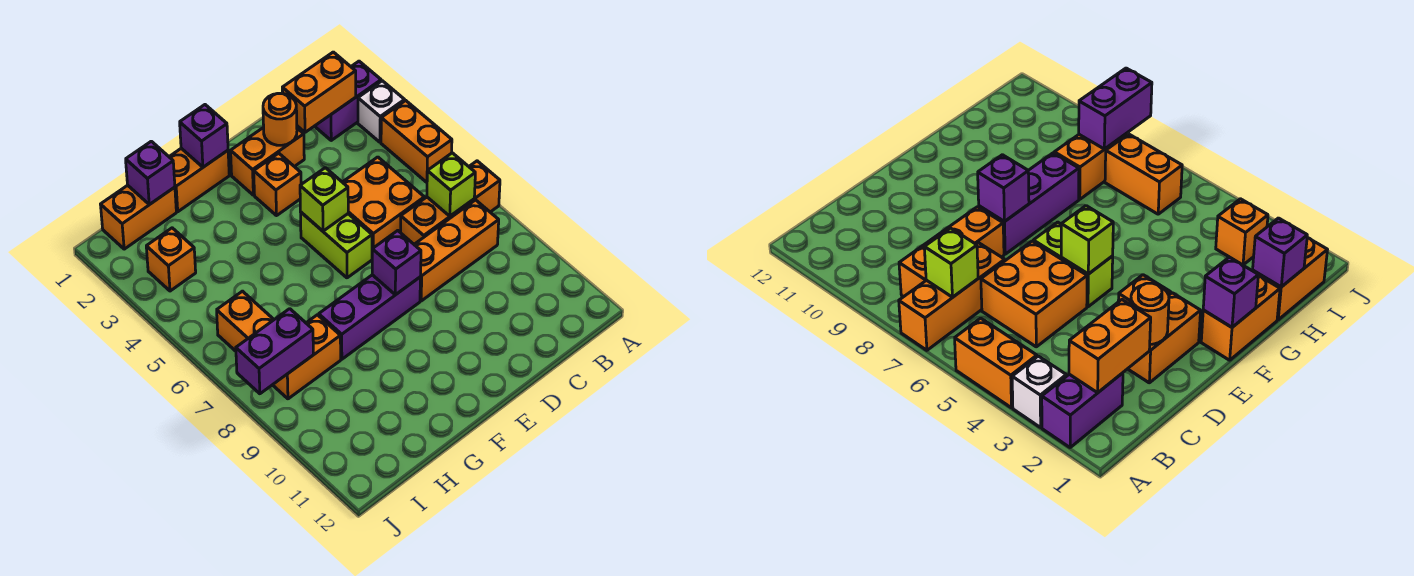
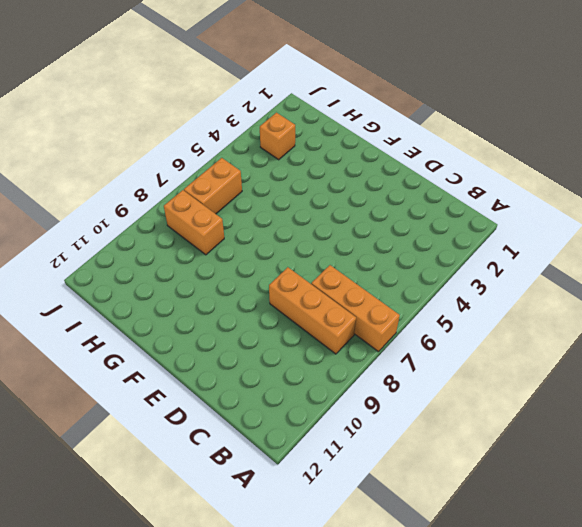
none -> purple 1x2 brick [315,61,381,140]
none -> white 1x1 brick [358,81,405,142]
none -> orange 1x2 brick [381,101,452,182]

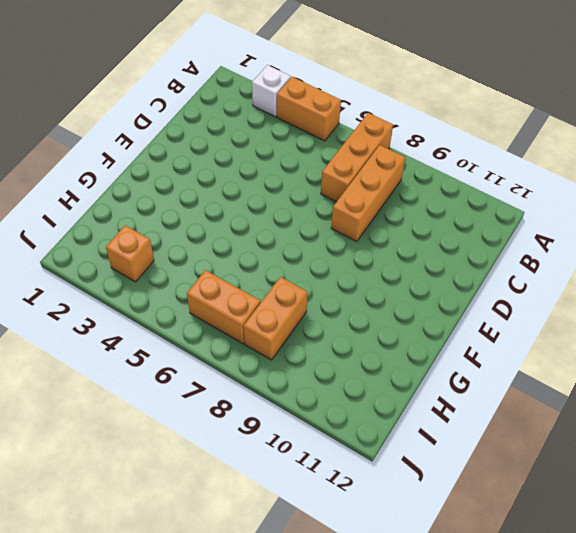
none -> purple 1x2 brick [315,61,381,140]
none -> orange 2x2 brick [343,157,424,249]
none -> orange 1x2 brick [231,127,304,195]

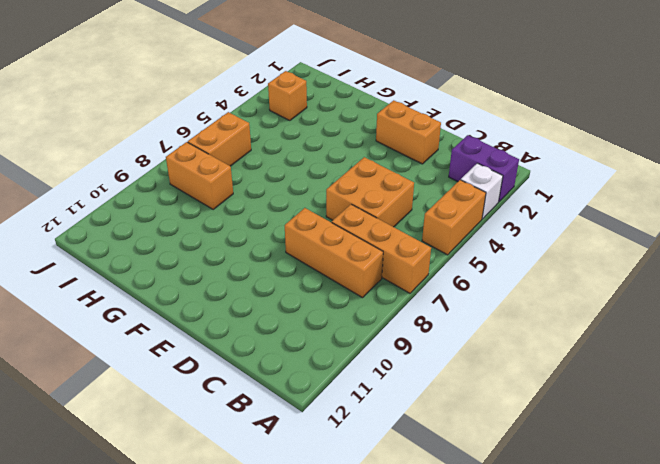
none -> orange 1x1 brick [254,153,301,216]
none -> lime 1x2 brick [301,212,372,278]
none -> purple 1x3 brick [319,275,420,359]

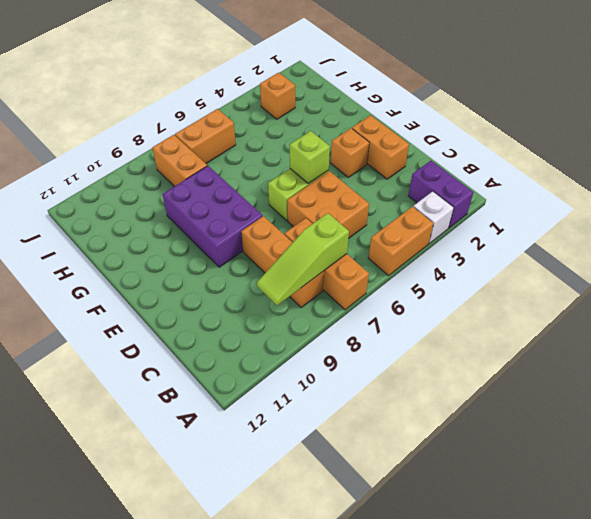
lime 1x3 slope [257,213,349,305] -> lime 1x1 brick [427,153,475,216]
purple 2x3 brick [163,166,263,267] -> purple 1x3 brick [319,275,420,359]
none -> orange 1x2 brick [169,148,229,212]
none -> orange 1x2 brick [100,185,176,249]
none -> orange 1x2 brick [282,52,356,132]

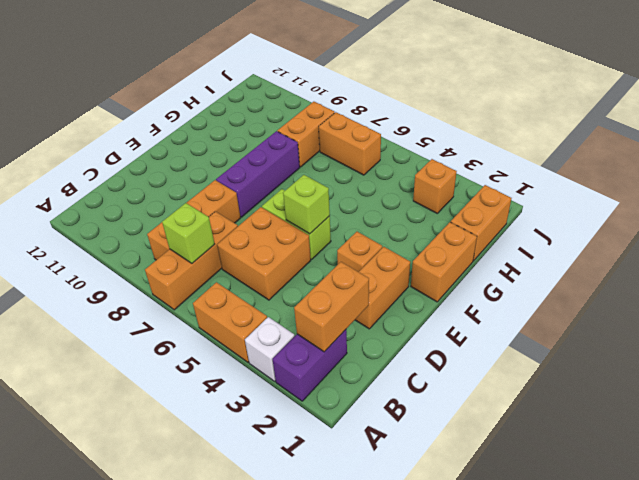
none -> orange 1x1 round brick [263,93,297,145]
none -> purple 1x1 brick [372,231,421,295]
none -> purple 1x1 brick [180,105,228,167]

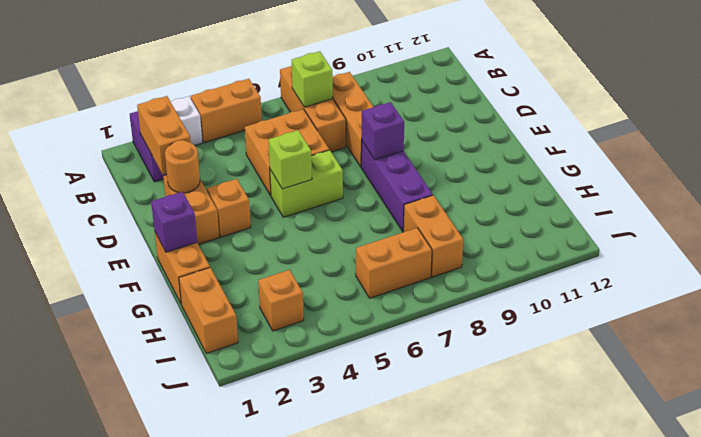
none -> purple 1x1 brick [126,141,175,205]
none -> purple 1x2 brick [236,309,313,394]

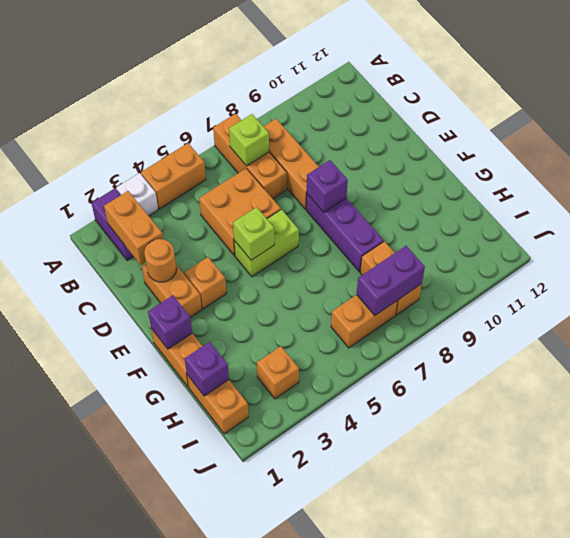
purple 1x2 brick [357,246,425,315] -> purple 1x2 brick turned to [236,309,313,394]

